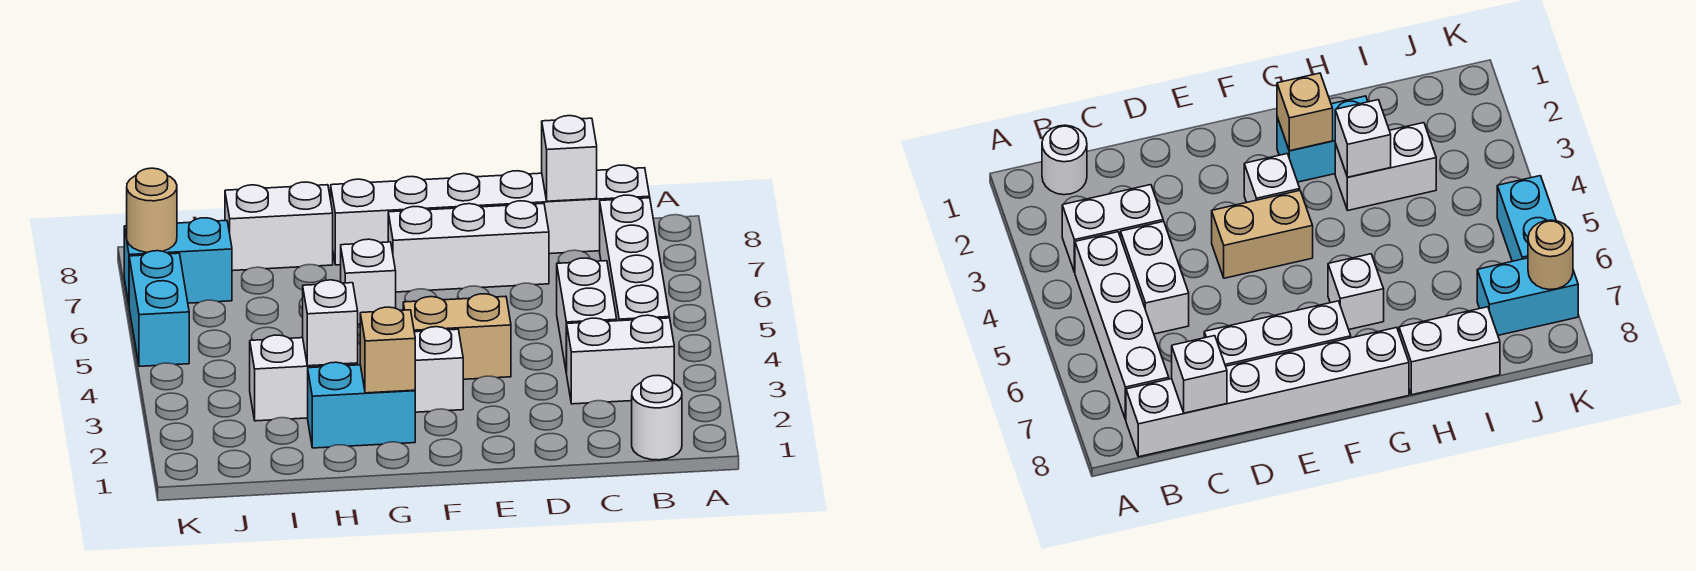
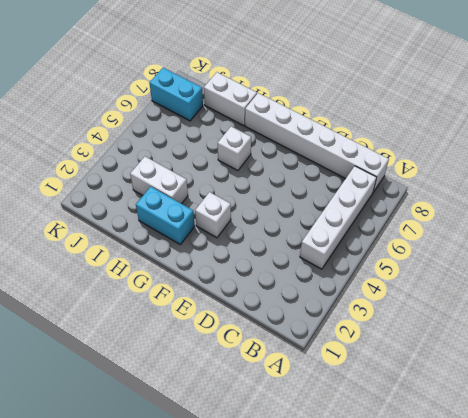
none -> white 1x1 round brick [632,376,682,460]
none -> white 1x2 brick [567,315,674,404]
none -> white 1x2 brick [557,258,617,374]

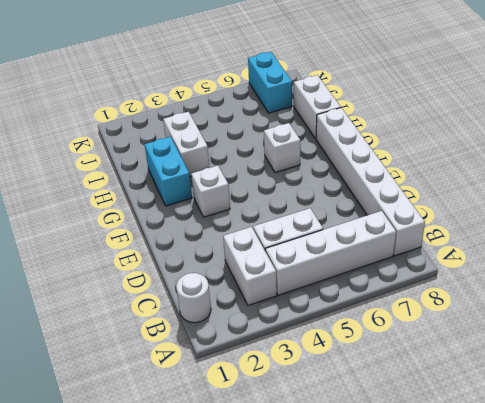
none -> white 1x3 brick [388,201,549,292]
none -> tan 1x2 brick [403,294,511,379]
none -> cyan 1x2 brick [129,251,189,366]

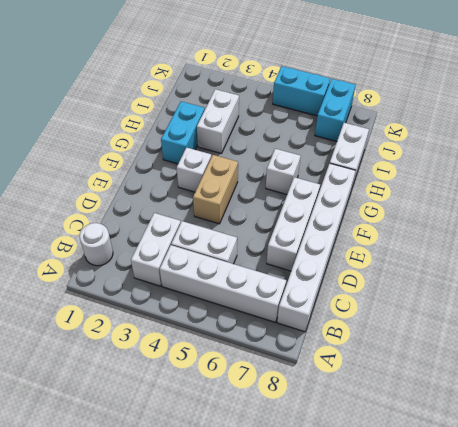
none -> white 1x1 brick [542,116,597,201]
none -> tan 1x1 brick [360,307,415,393]
none -> white 1x1 brick [303,280,358,366]

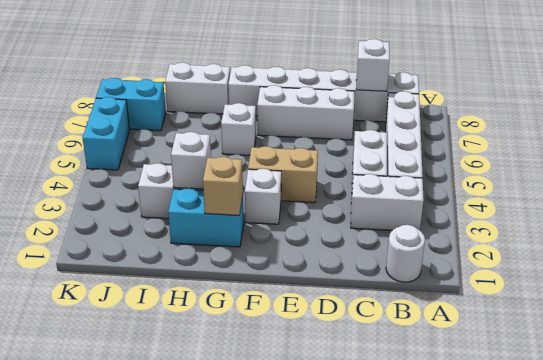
none -> tan 1x1 round brick [127,168,177,252]

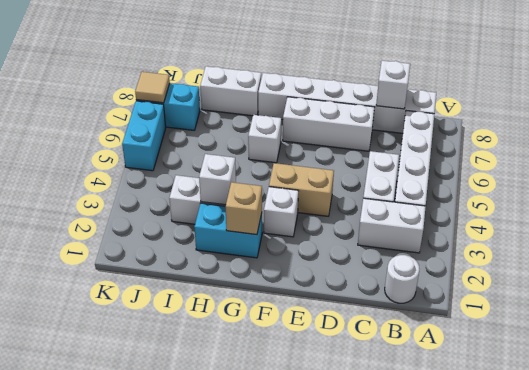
tan 1x1 tile [135,72,170,103] -> tan 1x1 round brick [127,168,177,252]

